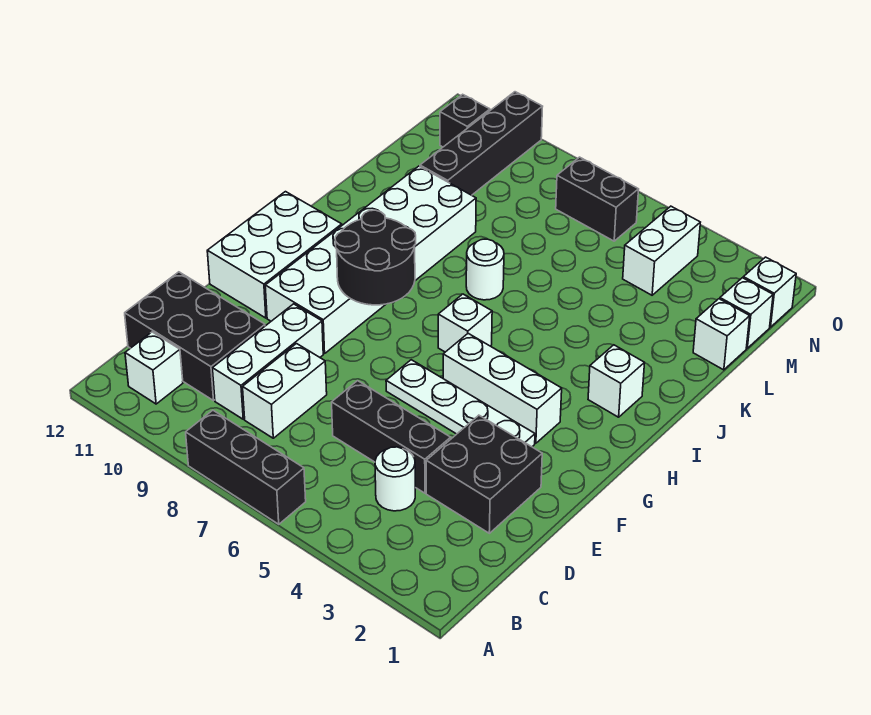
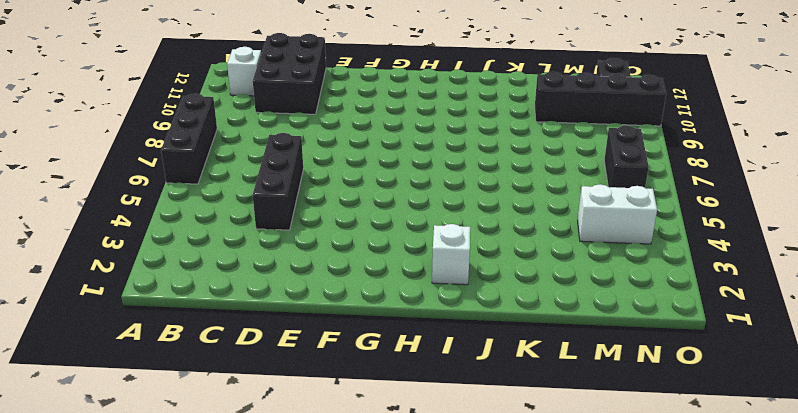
none -> white 1x1 round brick [375,447,415,511]
none -> white 1x2 brick [243,344,327,438]
none -> white 1x3 brick [213,304,323,419]

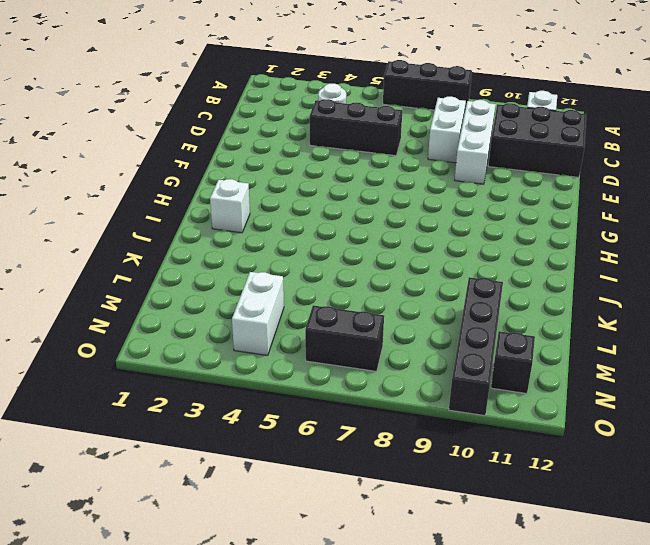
none -> black 2x2 brick [426,415,542,533]
none -> white 1x4 plate [386,360,535,447]
none -> white 2x6 brick [265,166,476,354]

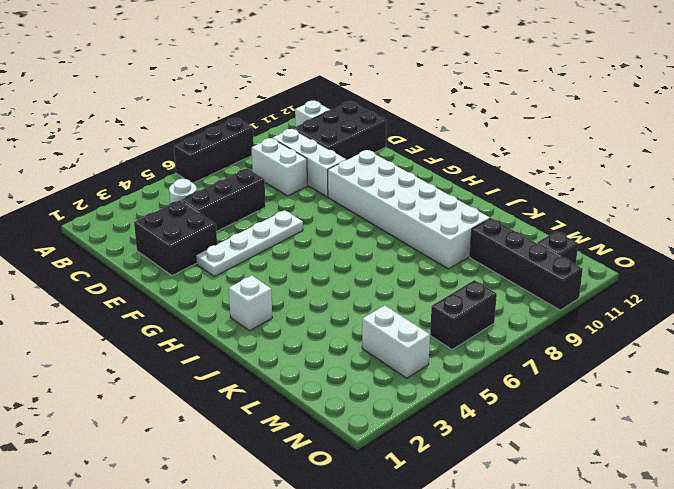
none -> white 2x3 brick [207,192,342,318]
none -> white 1x3 brick [443,333,562,443]
none -> white 1x1 brick [438,294,492,352]

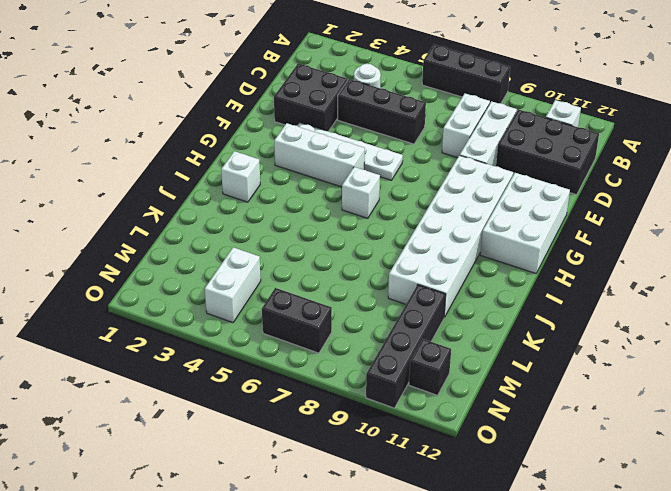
none -> white 1x1 round brick [466,239,504,300]
none -> white 1x1 brick [693,299,750,370]
none -> white 1x1 brick [720,278,773,348]

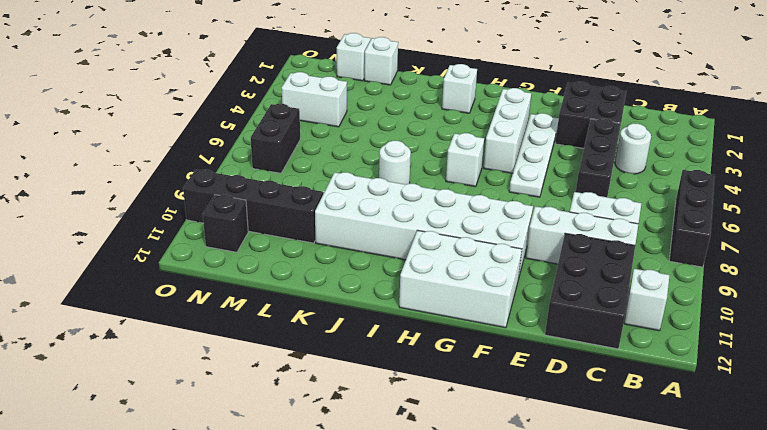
none -> white 1x1 brick [743,257,796,327]
none -> black 2x2 round brick [335,210,416,305]

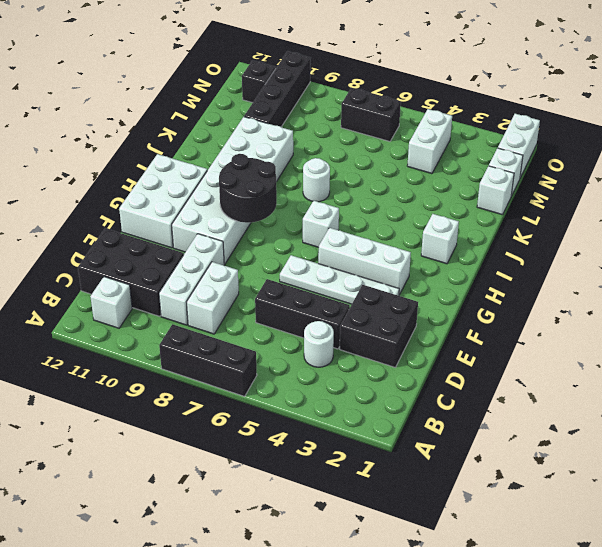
white 1x2 brick [498,114,540,178] -> white 1x1 brick [743,257,796,327]

